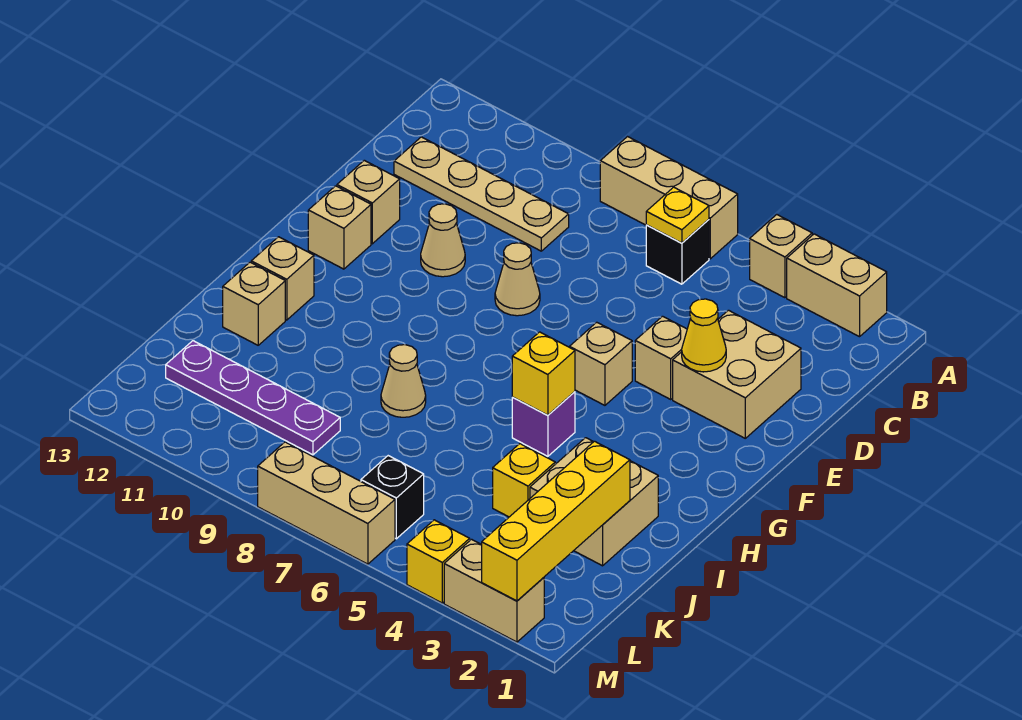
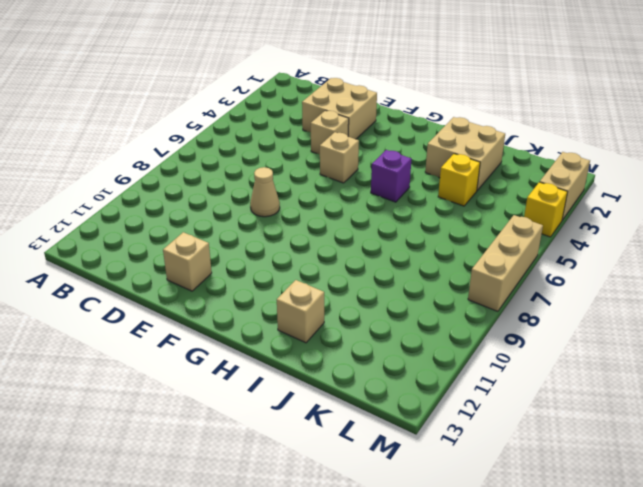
none -> tan 1x2 brick [787,234,887,337]
none -> tan 1x1 brick [750,215,812,298]
none -> tan 1x3 brick [600,137,738,259]

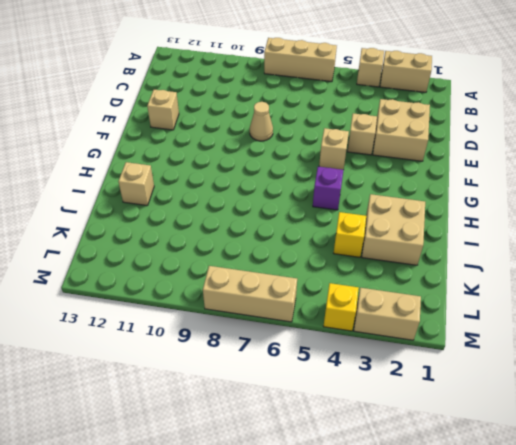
none -> black 1x1 brick [646,219,709,284]
none -> tan 1x4 plate [394,137,569,251]
none -> tan 1x1 cone [421,204,465,277]

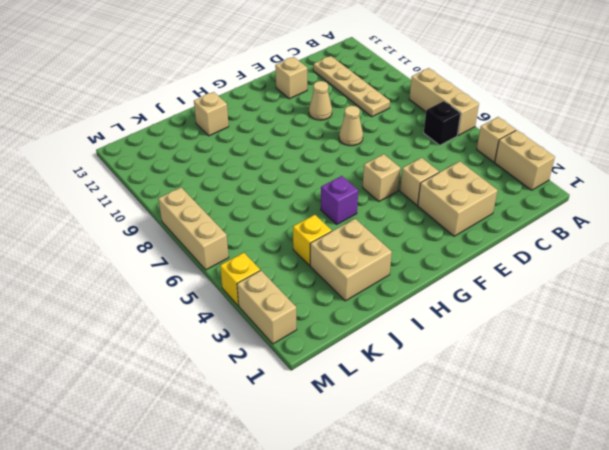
none -> tan 1x1 brick [308,186,371,269]
none -> tan 1x1 brick [251,237,314,320]
none -> tan 1x1 cone [381,345,426,417]

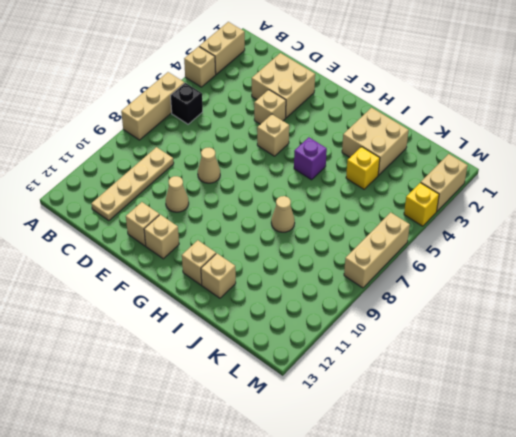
none -> purple 1x4 plate [166,341,340,455]
none -> black 1x1 brick [361,456,424,539]
none -> yellow 1x1 plate [646,187,709,243]

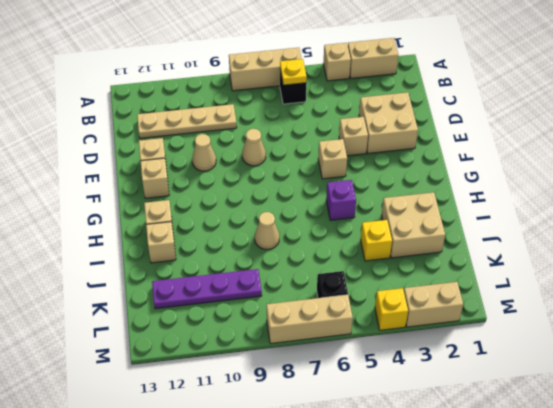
none -> yellow 1x1 cone [682,299,726,372]
none -> yellow 1x1 brick [512,332,575,415]
none -> yellow 1x4 brick [482,441,630,601]

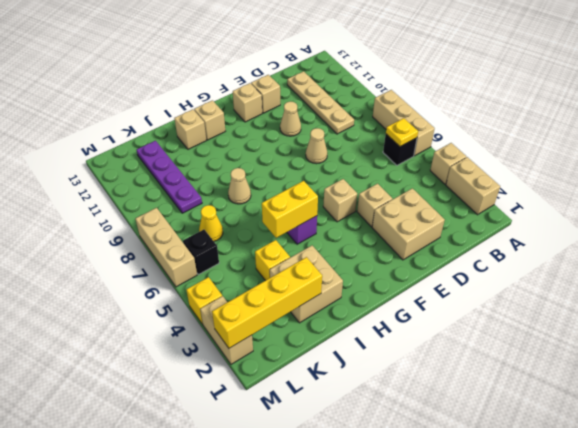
yellow 1x2 brick [262,181,318,238] -> yellow 1x1 brick [512,332,575,415]
yellow 1x1 cone [199,205,223,241] -> yellow 1x1 cone moved to [682,299,726,372]

